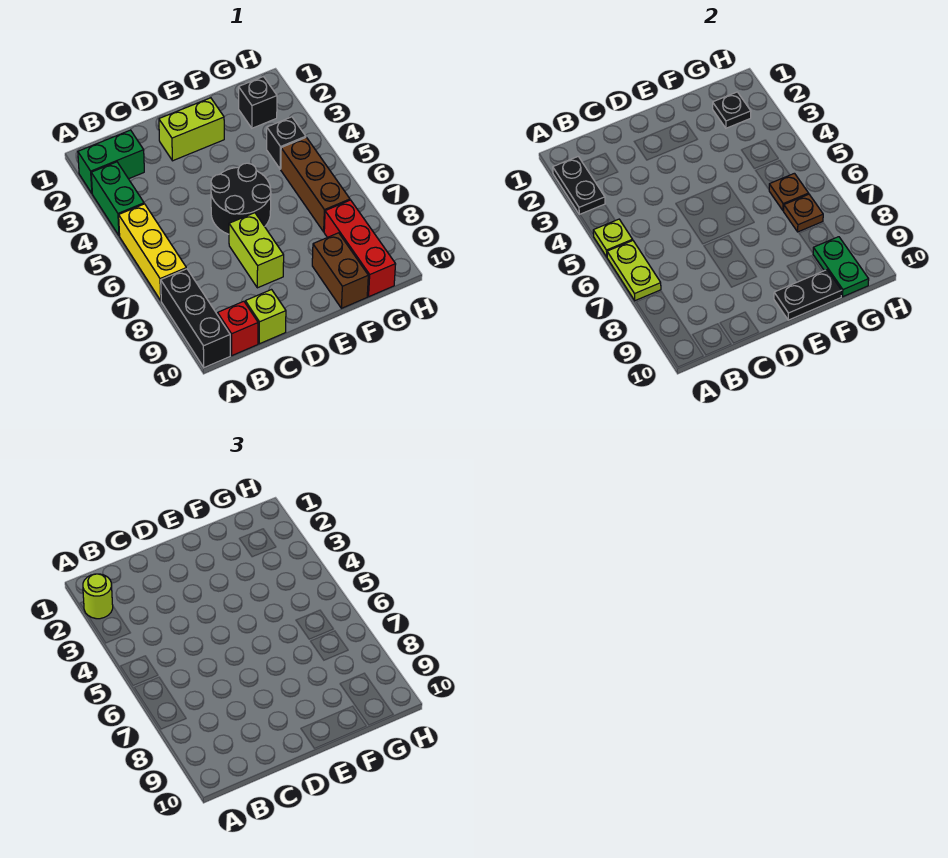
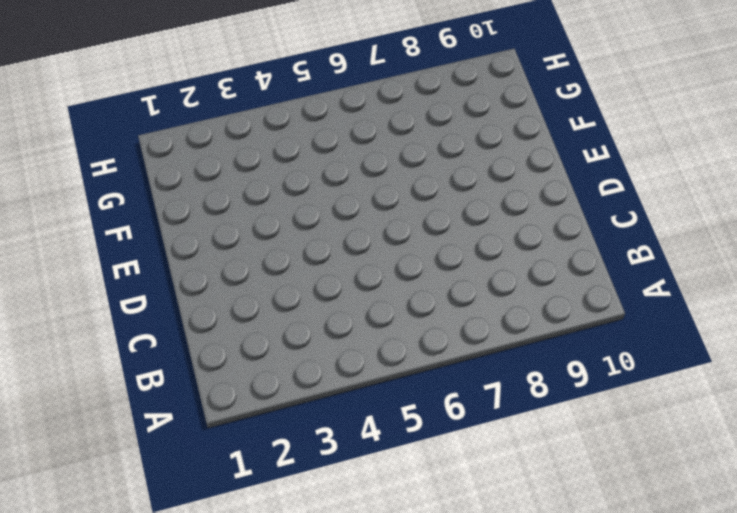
none -> green 1x2 brick [78,130,144,193]
none -> green 1x2 brick [91,162,144,236]
none -> yellow 1x3 brick [119,204,186,300]

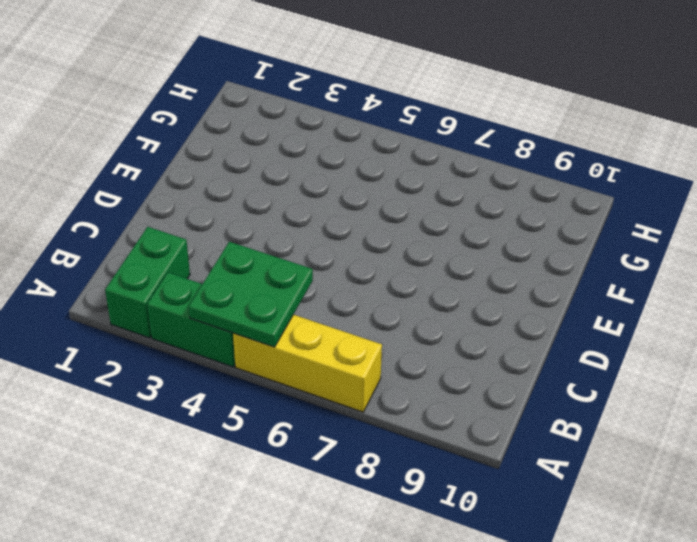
green 2x2 plate [189,242,313,347] -> lime 1x1 plate [593,219,633,257]
none -> black 1x3 brick [161,269,230,368]
none -> red 1x1 brick [218,301,258,356]
none -> lime 1x1 brick [245,290,286,344]

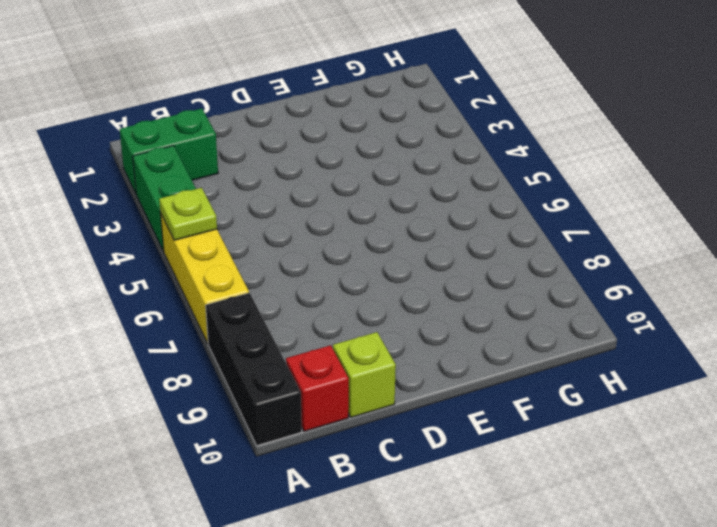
none -> lime 1x2 brick [159,98,224,161]
none -> black 2x2 round brick [211,163,271,234]
none -> lime 1x2 brick [229,213,284,288]

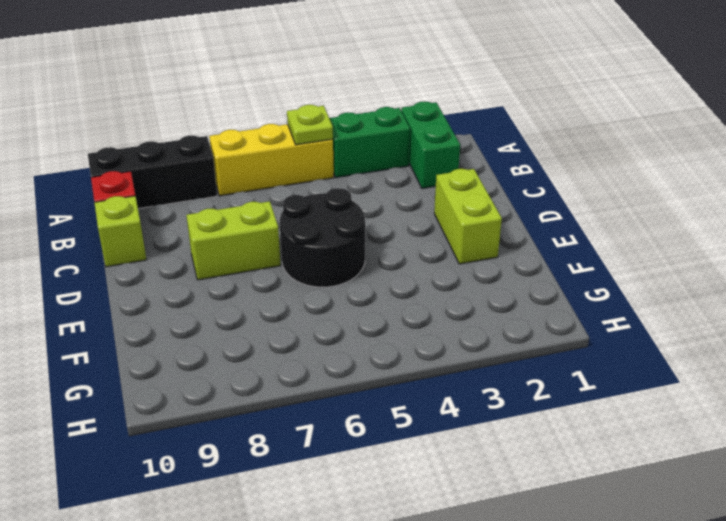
none -> brown 1x2 brick [312,233,368,308]
none -> black 1x1 brick [239,77,277,128]
none -> black 1x1 brick [267,117,306,169]

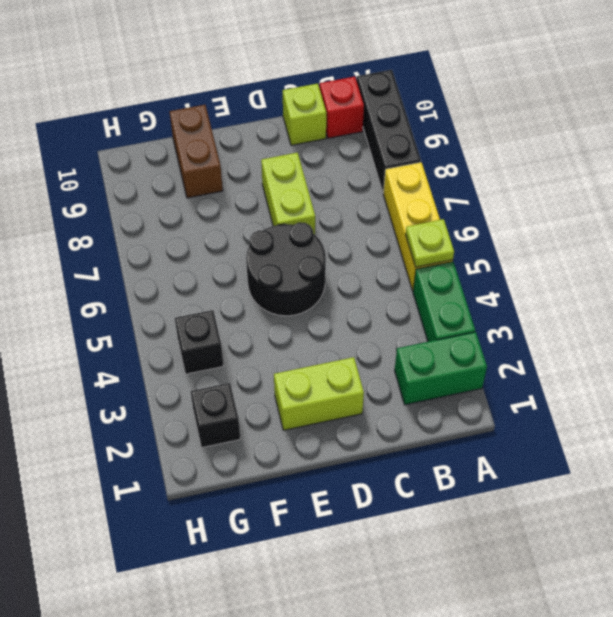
none -> brown 1x3 brick [281,137,350,232]
none -> red 1x3 brick [324,200,396,297]
none -> black 1x2 plate [553,157,605,214]

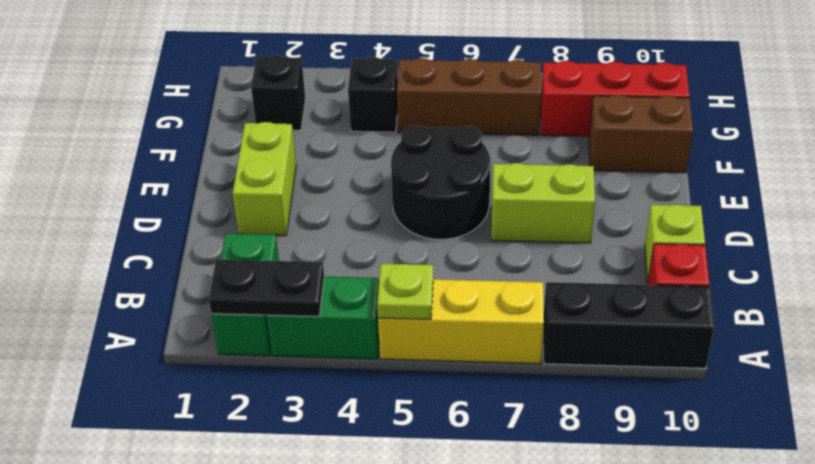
none -> lime 1x2 plate [607,241,661,301]
none -> black 1x2 plate [774,270,842,320]
none -> black 1x1 plate [713,92,751,128]

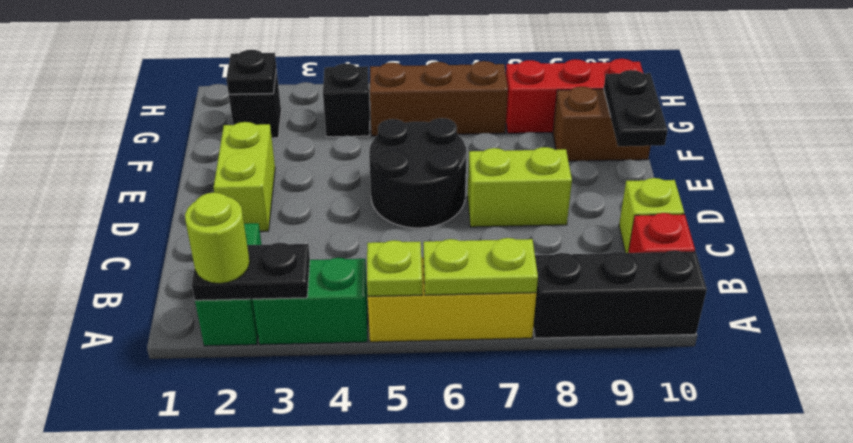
none -> brown 1x1 plate [769,173,809,211]
none -> brown 1x1 plate [784,194,823,232]
none -> green 1x2 plate [813,237,869,297]

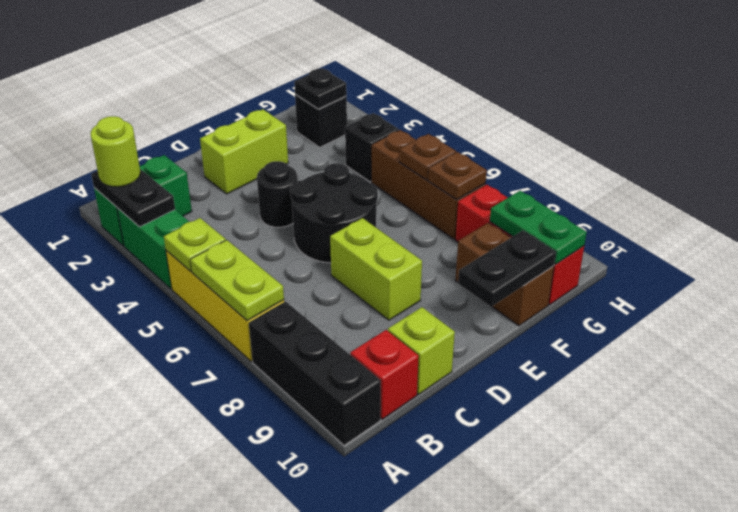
black 1x1 round brick [257,161,297,227] -> none

